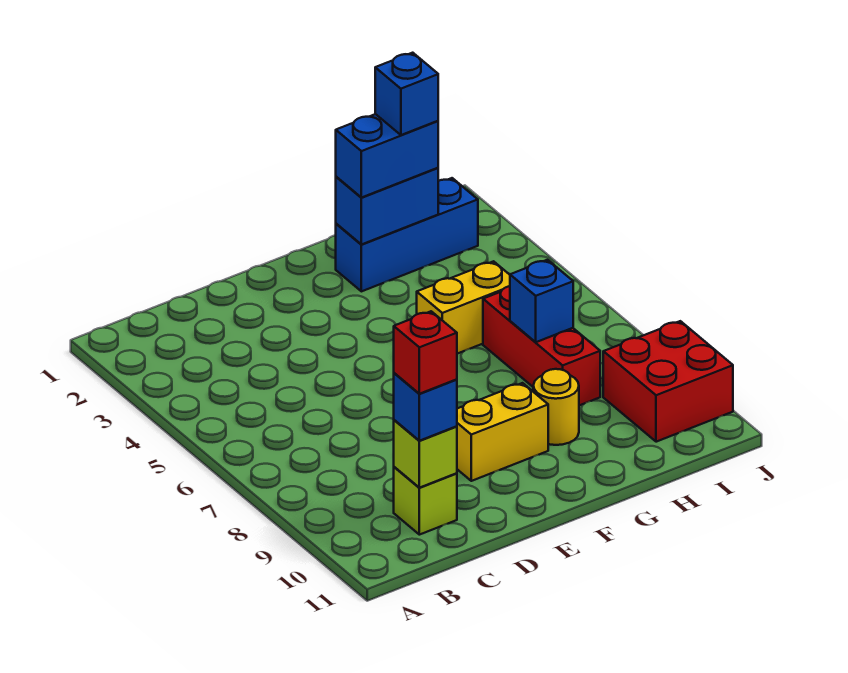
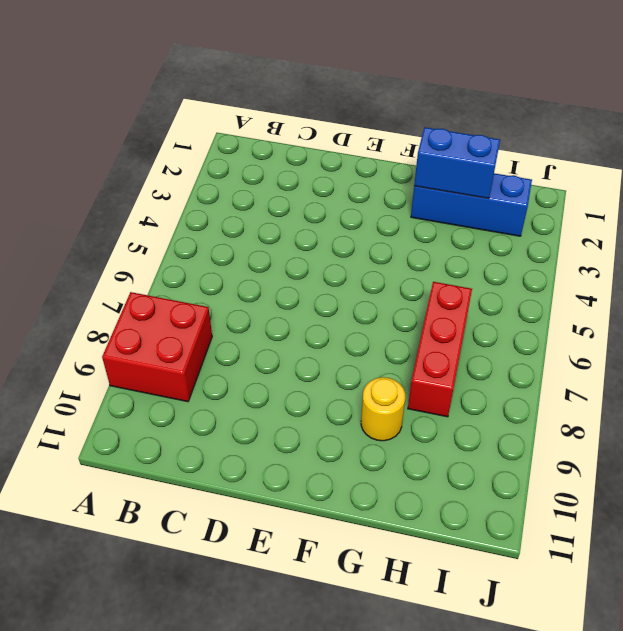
red 2x2 brick [102,292,212,402] -> red 2x2 brick moved to [603,321,733,442]
none -> lime 1x1 brick [394,467,457,535]
none -> yellow 1x2 brick [457,383,548,481]
none -> yellow 1x2 brick [417,261,510,354]

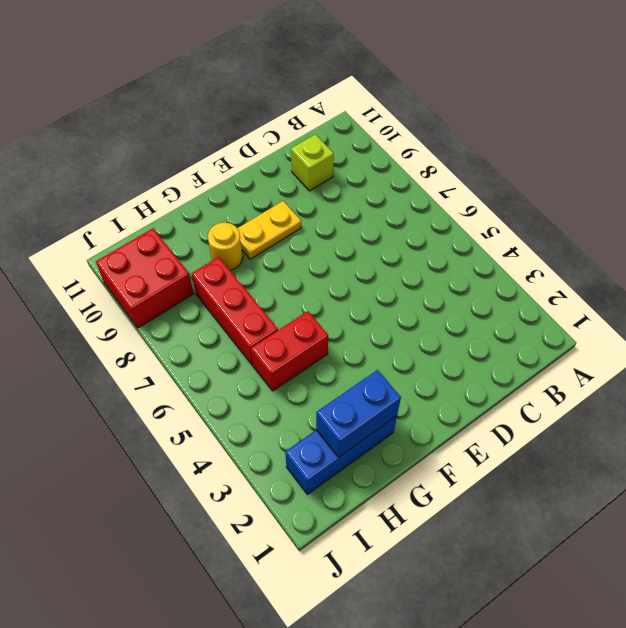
yellow 1x2 plate [238,201,301,259] -> yellow 1x2 brick [457,383,548,481]
red 1x2 brick [251,311,328,391] -> yellow 1x2 brick [417,261,510,354]
none -> lime 1x1 brick [394,420,457,488]
none -> blue 1x1 brick [510,260,573,342]
none -> blue 1x1 brick [394,373,457,441]

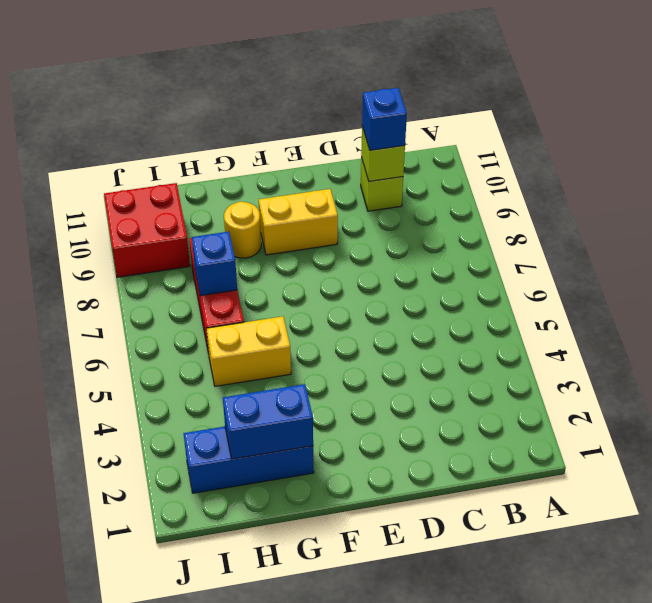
none -> blue 1x2 brick [336,114,438,198]
none -> red 1x1 brick [394,311,457,394]
none -> blue 1x1 brick [375,53,438,135]

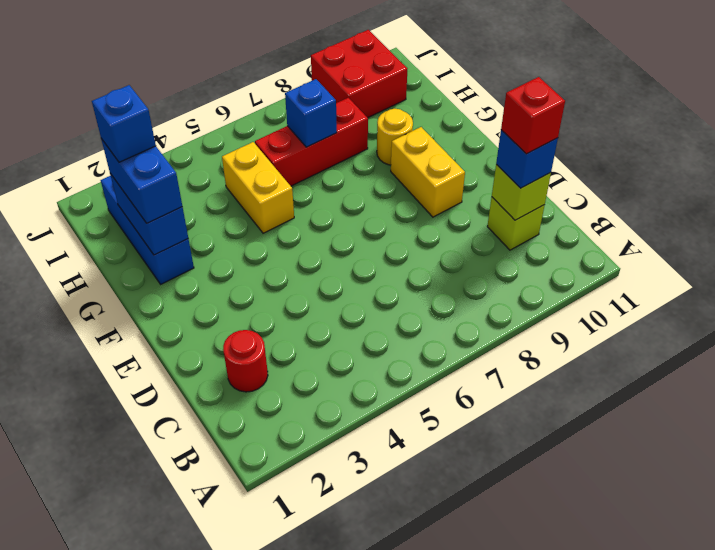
red 1x1 round brick [223,330,268,392] -> none

